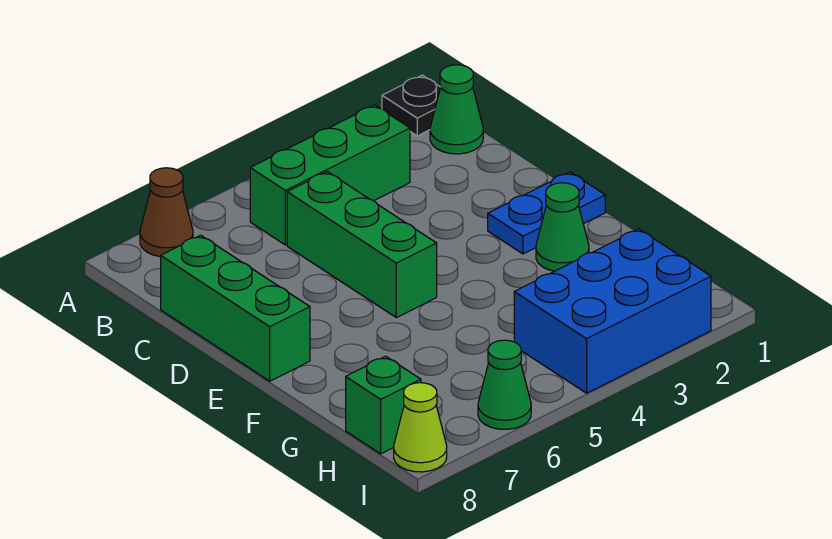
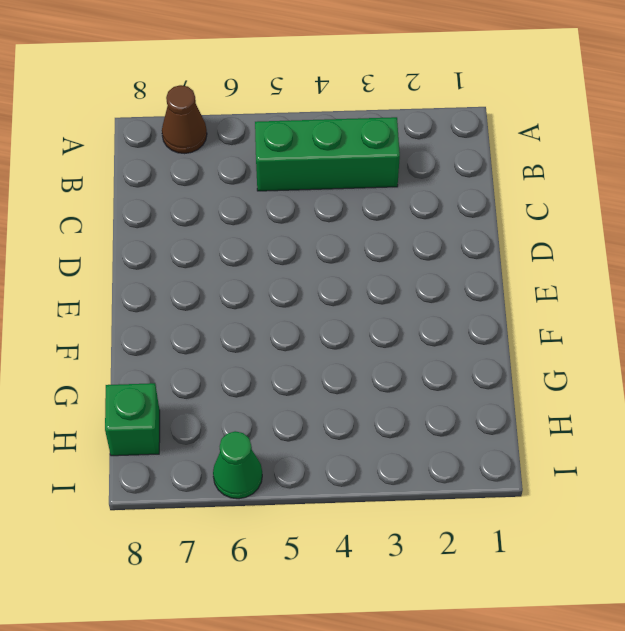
none -> black 1x1 plate [382,75,441,136]
none -> green 1x1 cone [430,65,483,154]
none -> green 1x3 brick [287,172,437,318]

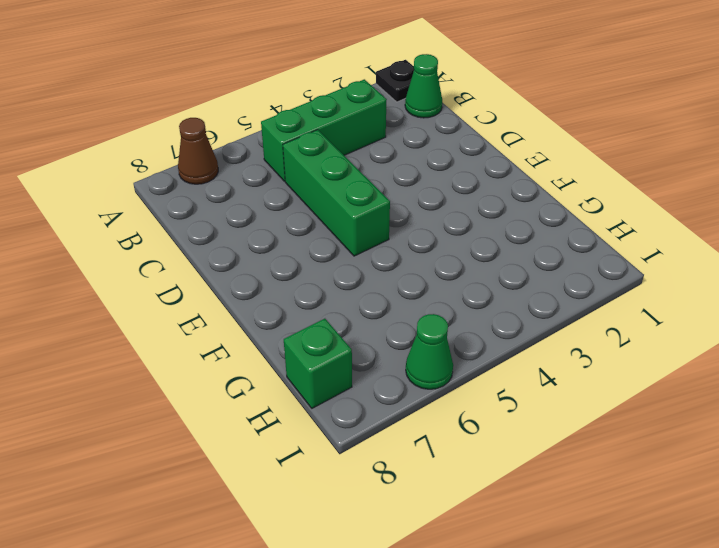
none -> green 1x3 brick [161,235,310,381]
none -> blue 1x2 plate [488,172,605,254]
none -> green 1x1 cone [536,183,589,271]

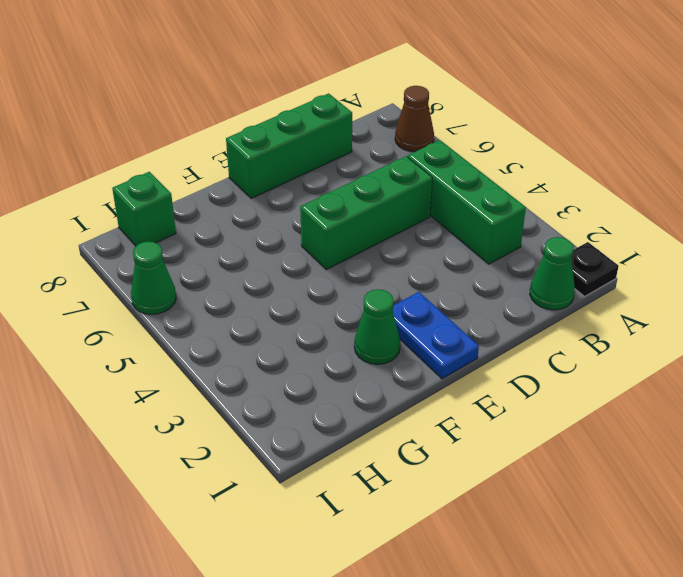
none -> blue 2x3 brick [514,229,711,393]
none -> lime 1x1 cone [394,383,447,472]

